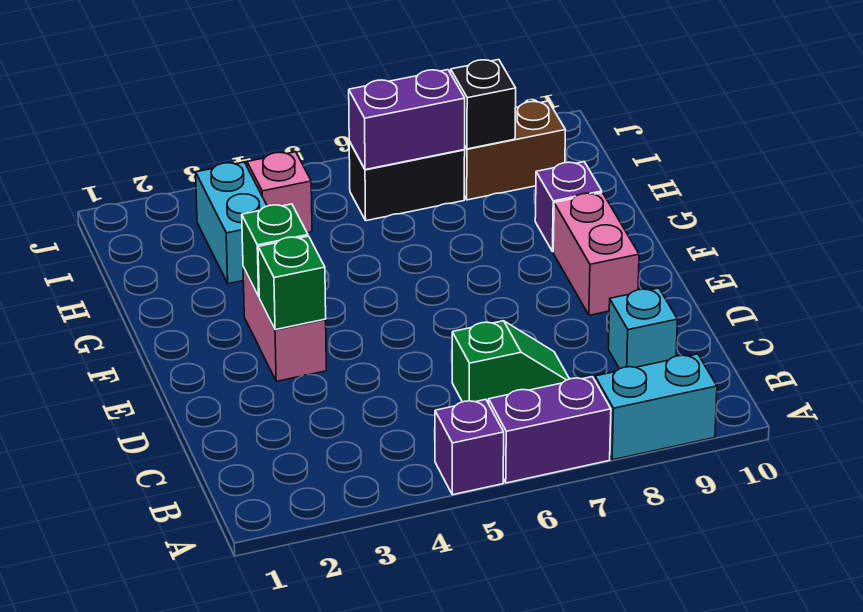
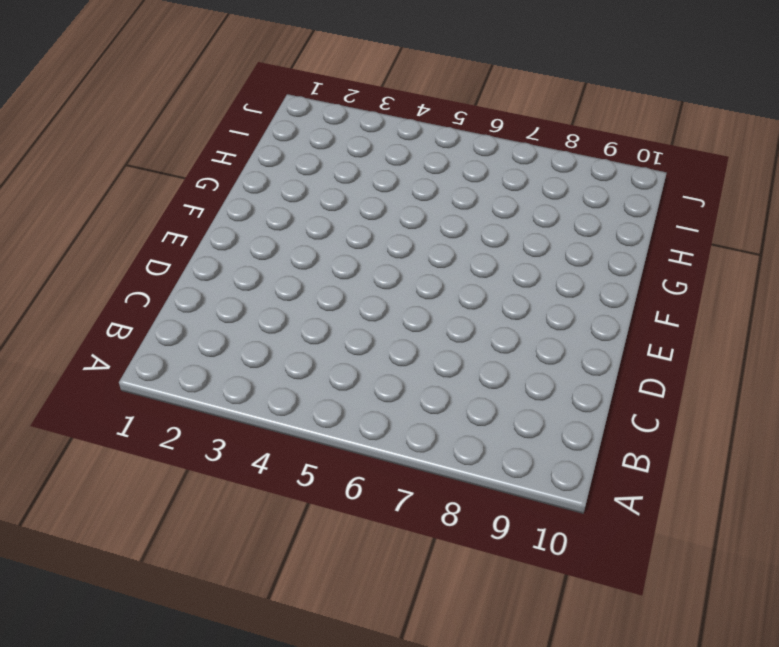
none -> purple 1x1 brick [435,399,504,495]
none -> purple 1x2 brick [489,377,611,483]
none -> cyan 1x2 brick [595,354,717,460]

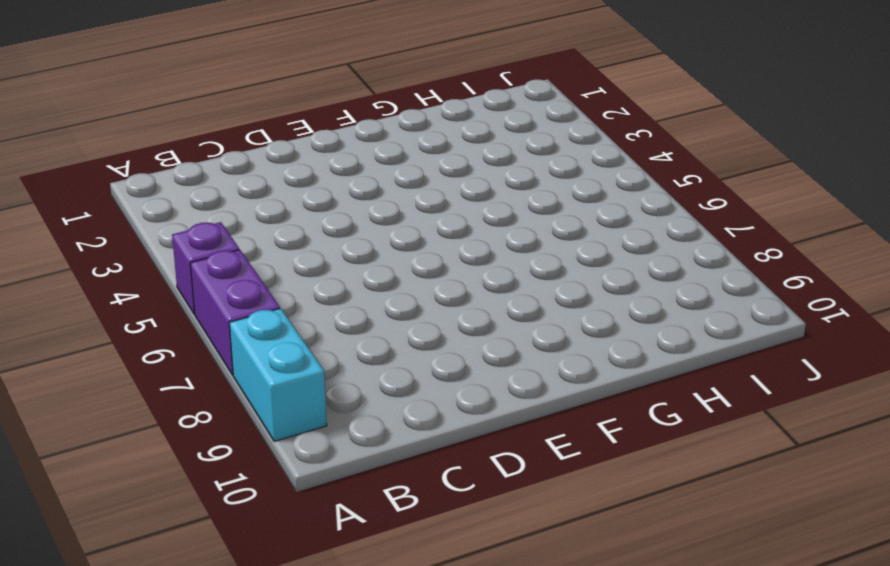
none -> green 1x2 slope [452,321,569,404]
none -> cyan 1x1 brick [608,288,677,369]
none -> pink 1x2 brick [243,267,326,381]

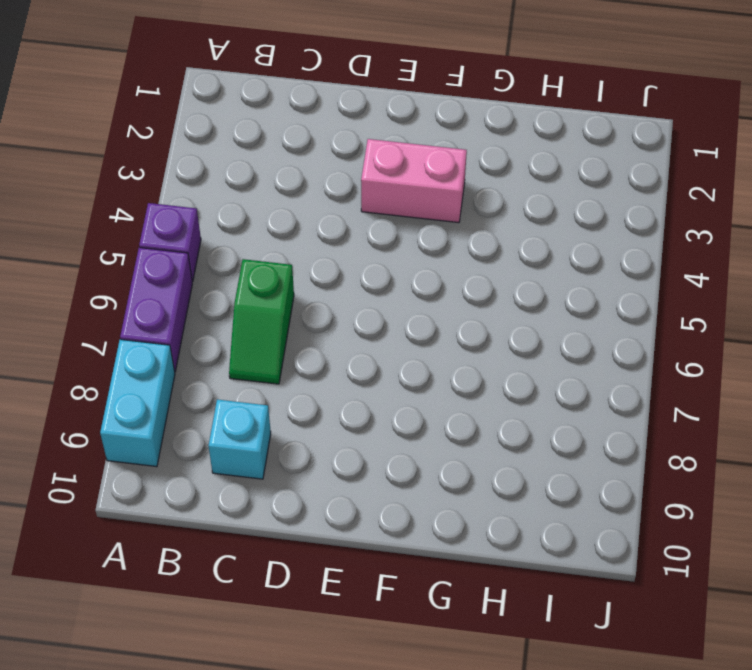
none -> pink 1x2 brick [553,193,639,315]
none -> purple 1x1 brick [535,162,602,252]
none -> cyan 1x2 brick [196,162,267,284]

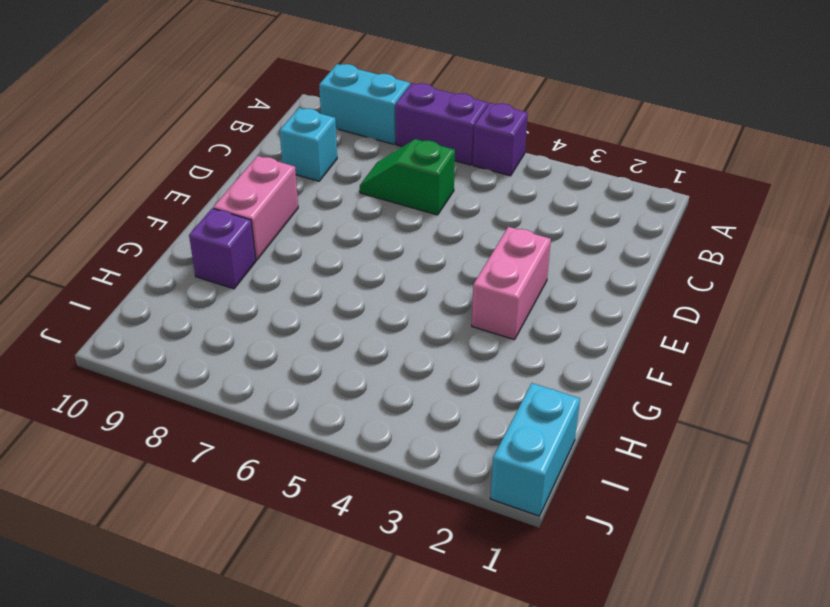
cyan 1x2 brick [490,383,580,516] -> cyan 1x2 brick moved to [196,162,267,284]
none -> pink 1x1 brick [247,152,312,233]
none -> black 1x2 brick [349,141,465,221]
none -> brown 1x2 brick [464,101,565,200]

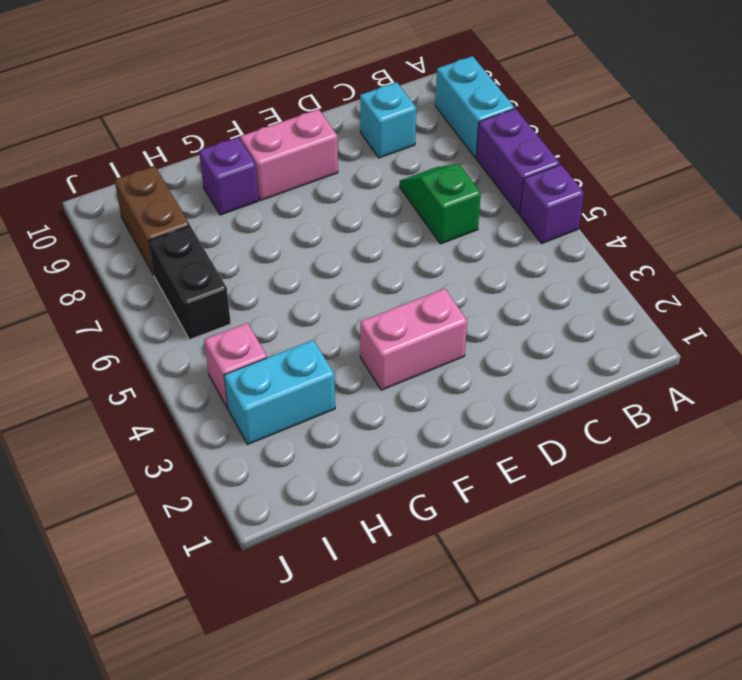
none -> green 1x1 brick [258,236,326,330]
none -> green 1x1 brick [242,204,308,296]
none -> purple 1x2 brick [349,70,465,170]

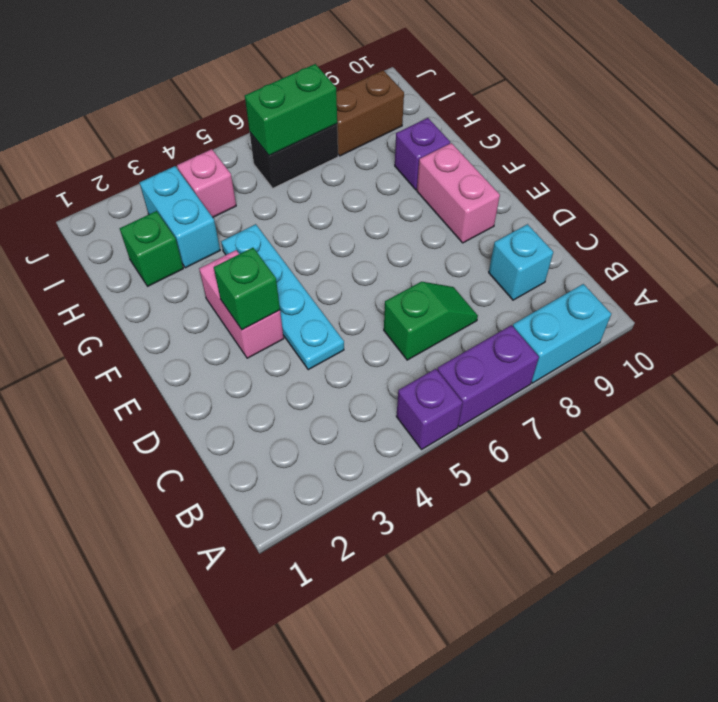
cyan 1x4 plate [221,224,344,370] -> none
green 1x1 brick [120,211,183,286] -> green 1x1 brick moved to [242,204,308,296]
green 1x2 brick [245,64,337,156] -> purple 1x2 brick [349,70,465,170]
none -> black 1x1 brick [451,60,516,149]

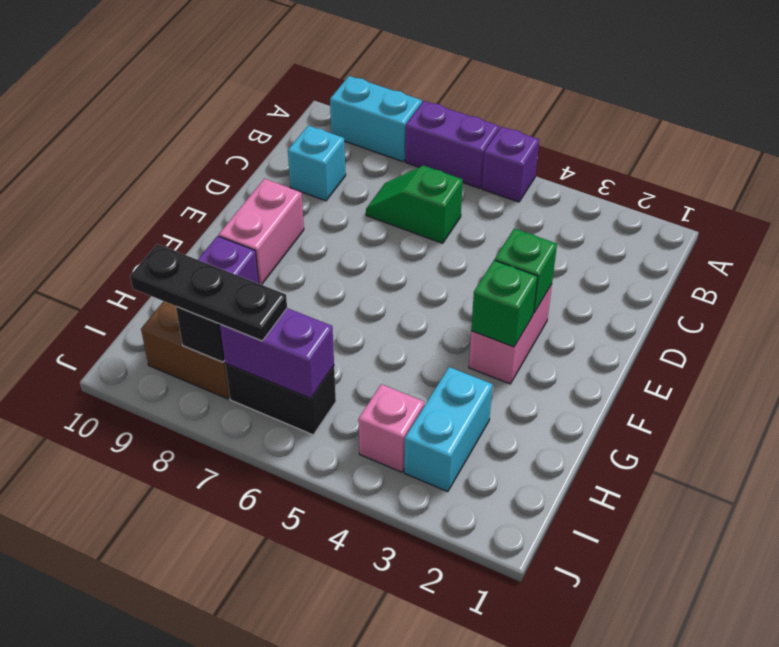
black 1x3 plate [130,244,287,341] -> none

